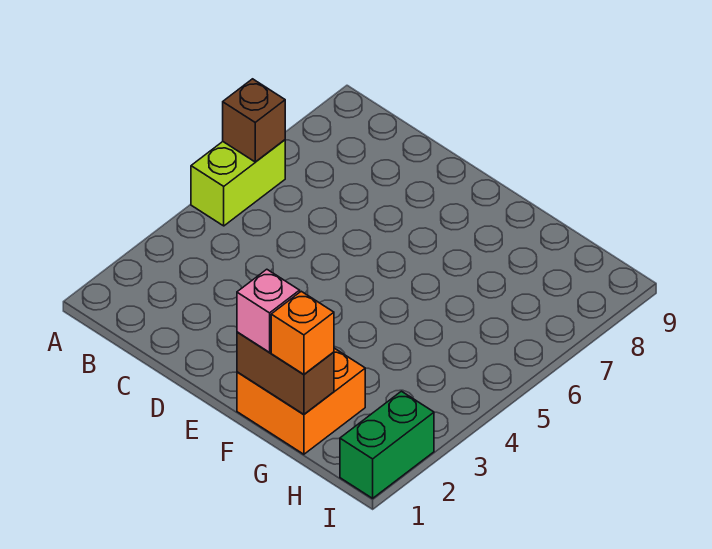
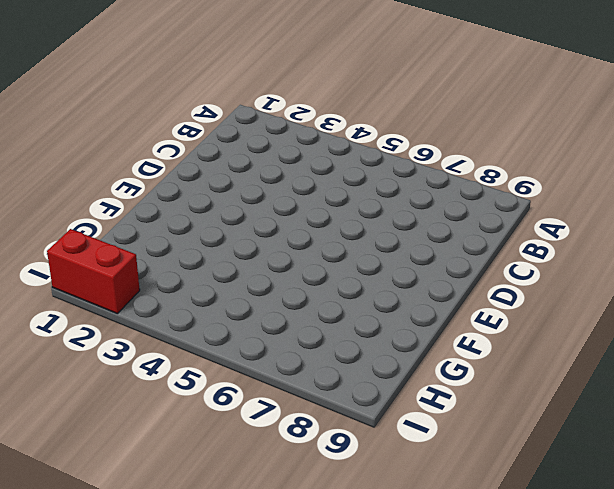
red 1x2 brick [47,229,140,313] -> green 1x2 brick [340,391,434,498]
none -> lime 1x2 brick [191,140,285,226]
none -> orange 2x2 brick [237,348,365,454]

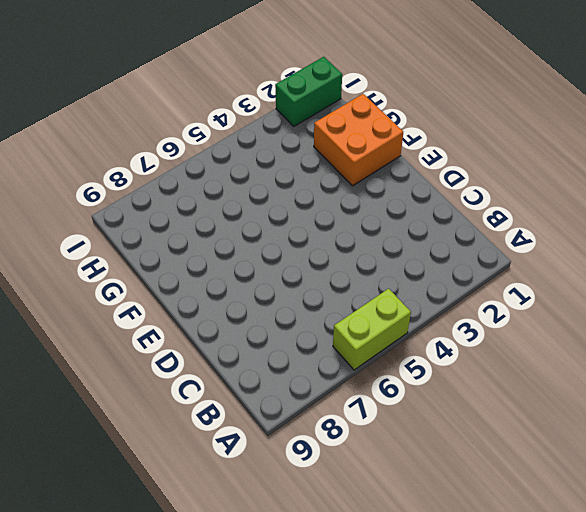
none -> brown 1x1 brick [223,79,285,162]
none -> brown 1x2 brick [237,332,334,414]

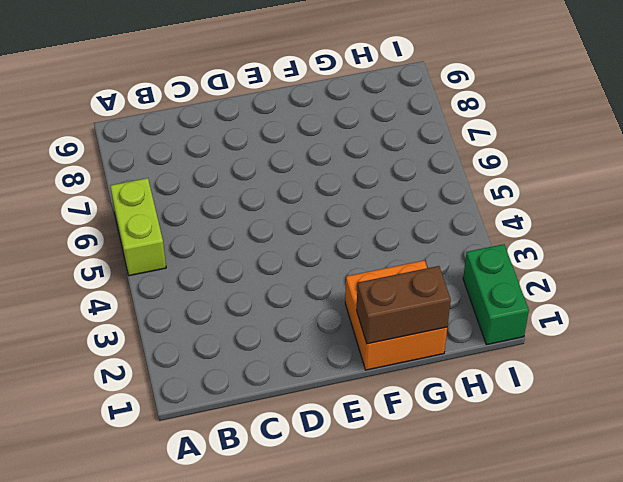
none -> brown 1x1 brick [223,79,285,162]
none -> pink 1x1 brick [237,269,300,352]

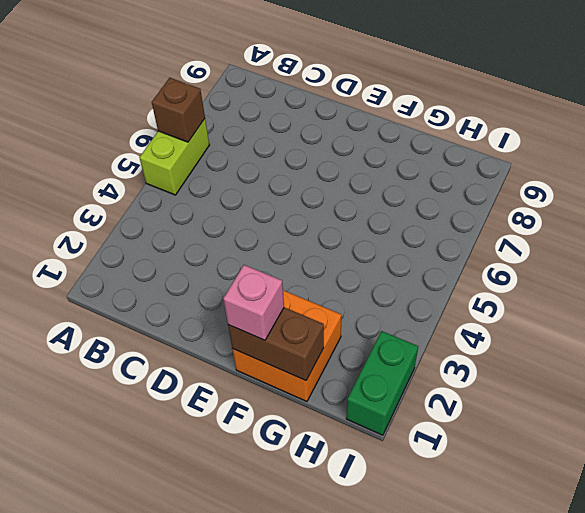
none -> orange 1x1 brick [271,291,334,375]

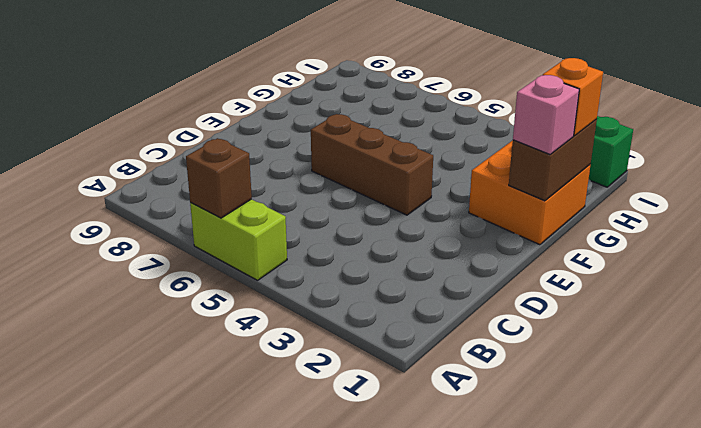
brown 1x3 brick [311,114,433,215] -> none

